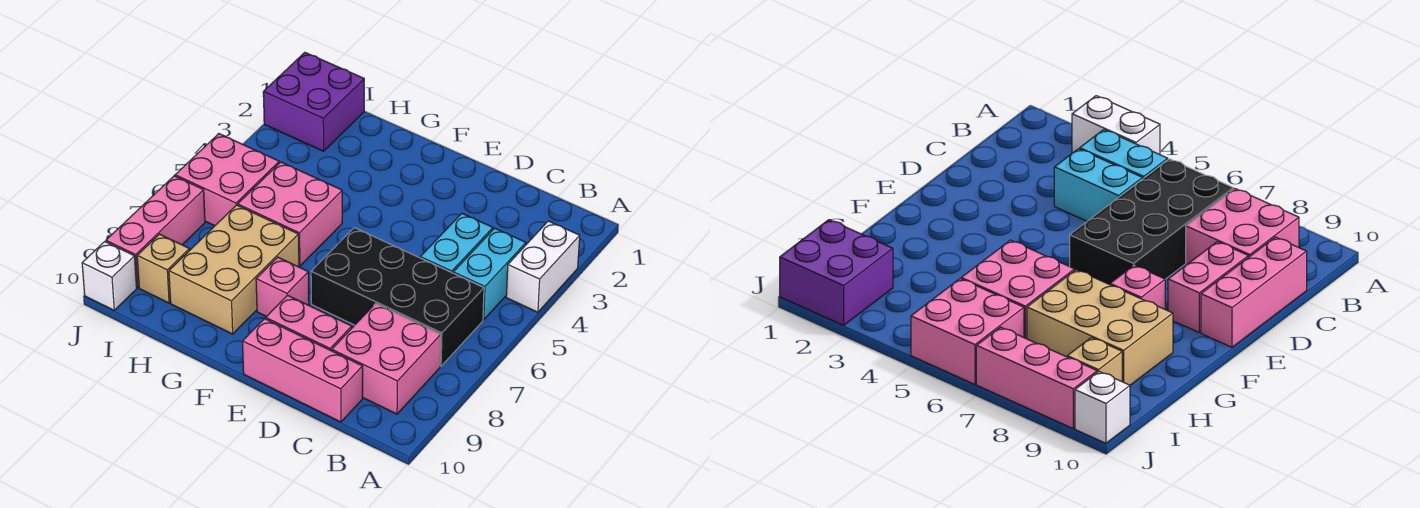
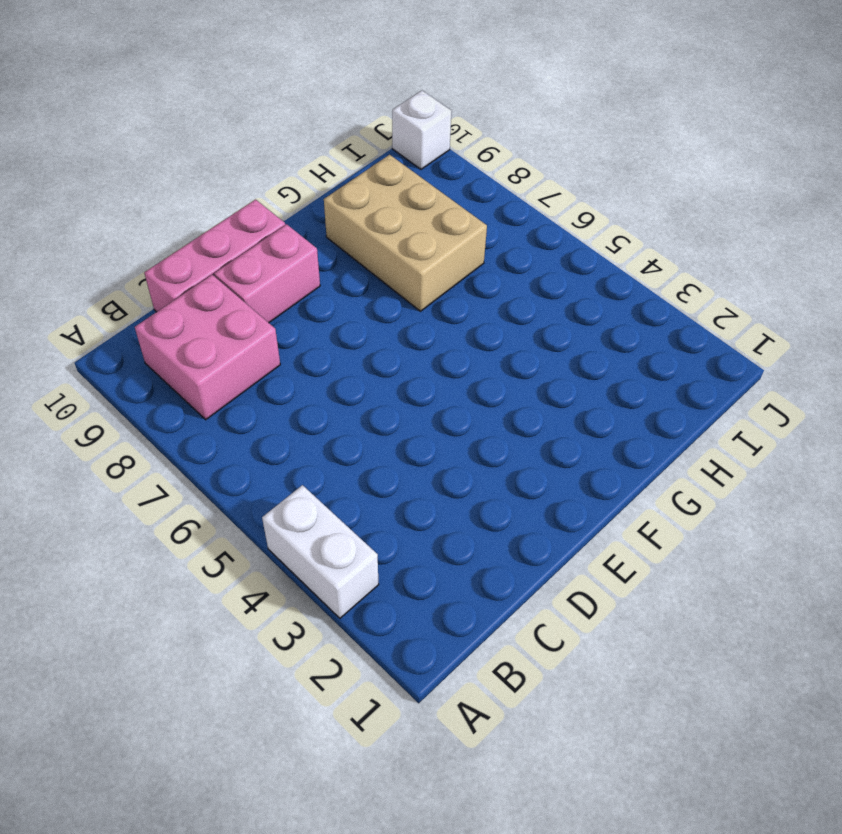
none -> cyan 1x2 brick [453,228,526,320]
none -> black 2x4 brick [311,228,484,366]
none -> cyan 1x2 brick [420,214,493,273]

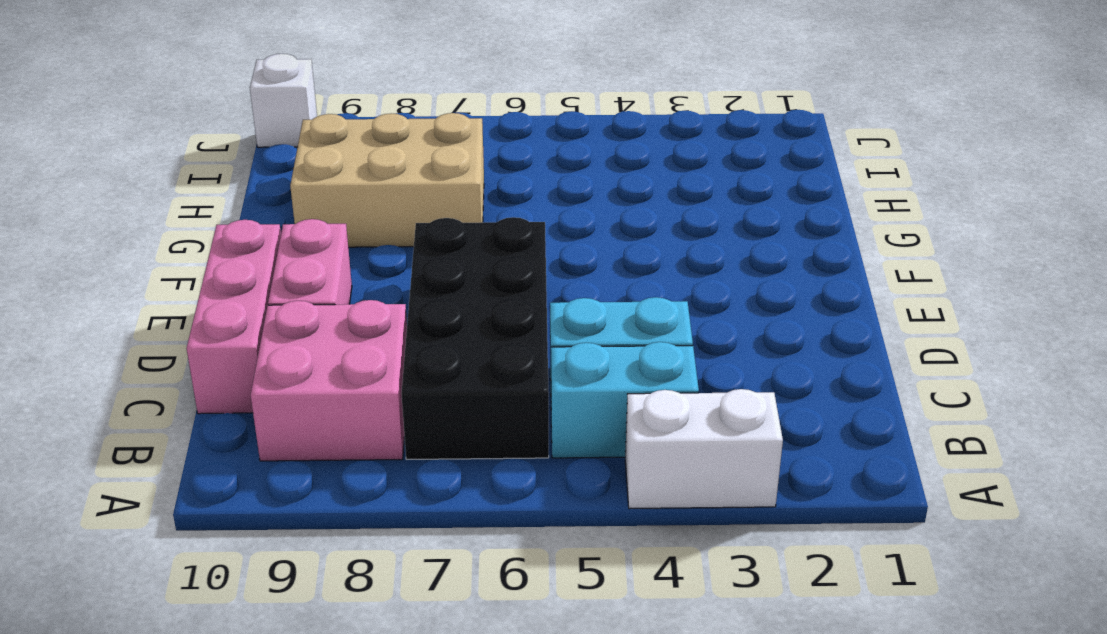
none -> pink 1x1 brick [256,257,309,317]
none -> pink 2x2 brick [238,162,342,266]
none -> purple 2x2 brick [263,53,364,151]

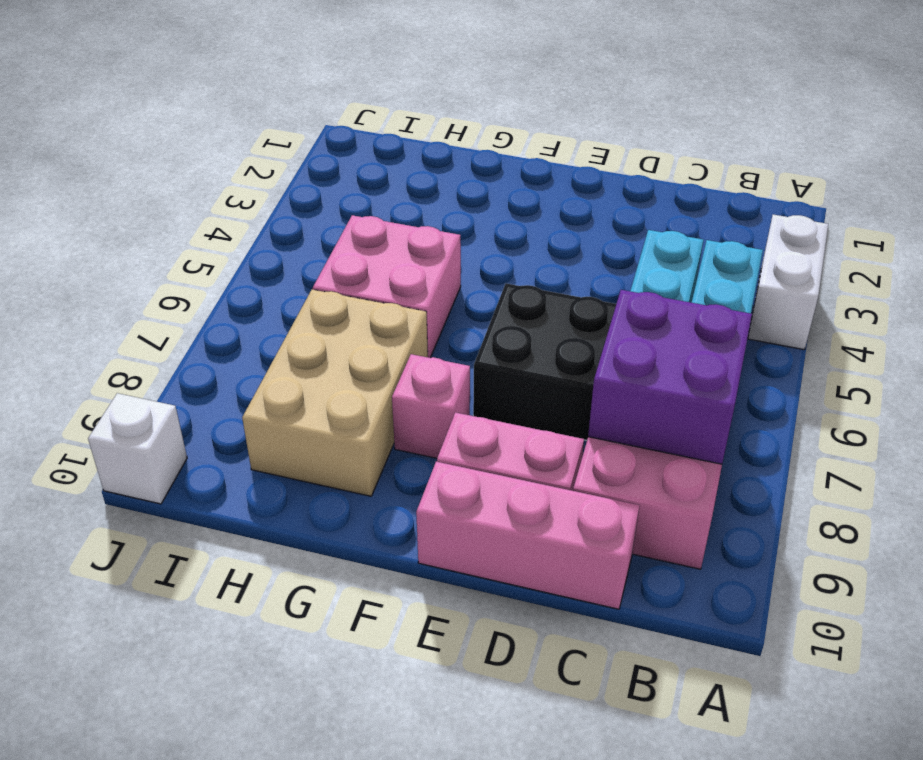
purple 2x2 brick [588,290,752,464] -> purple 2x2 brick moved to [263,53,364,151]
none -> pink 2x2 brick [175,134,279,226]
none -> tan 1x1 brick [137,234,190,303]
none -> pink 1x3 brick [106,176,205,288]

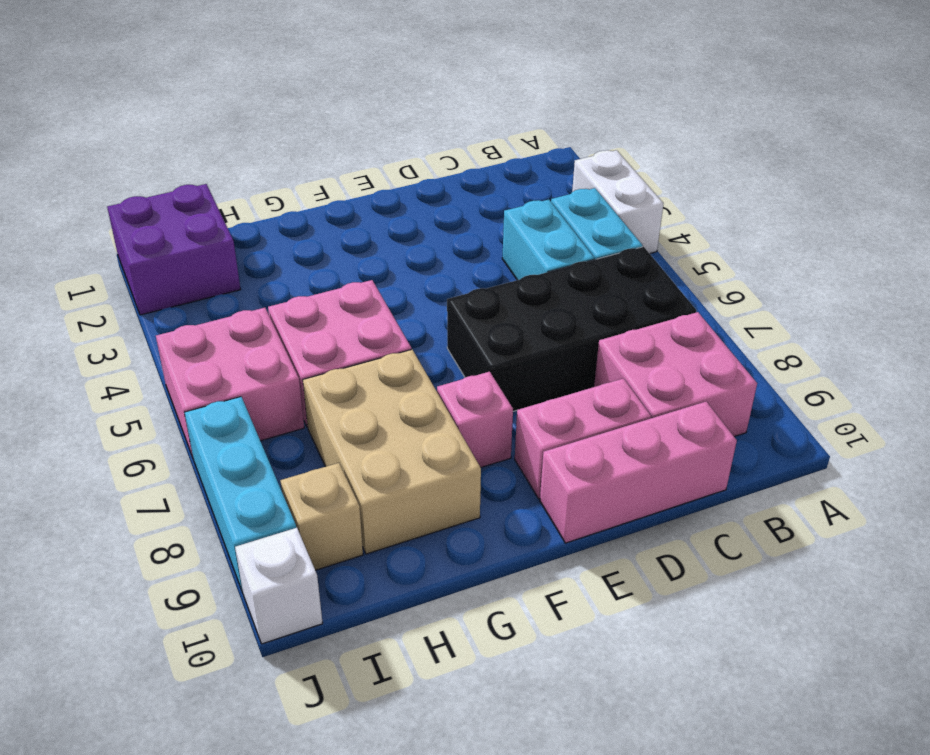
cyan 1x3 brick [184,397,296,592] -> pink 1x3 brick [106,176,205,288]

